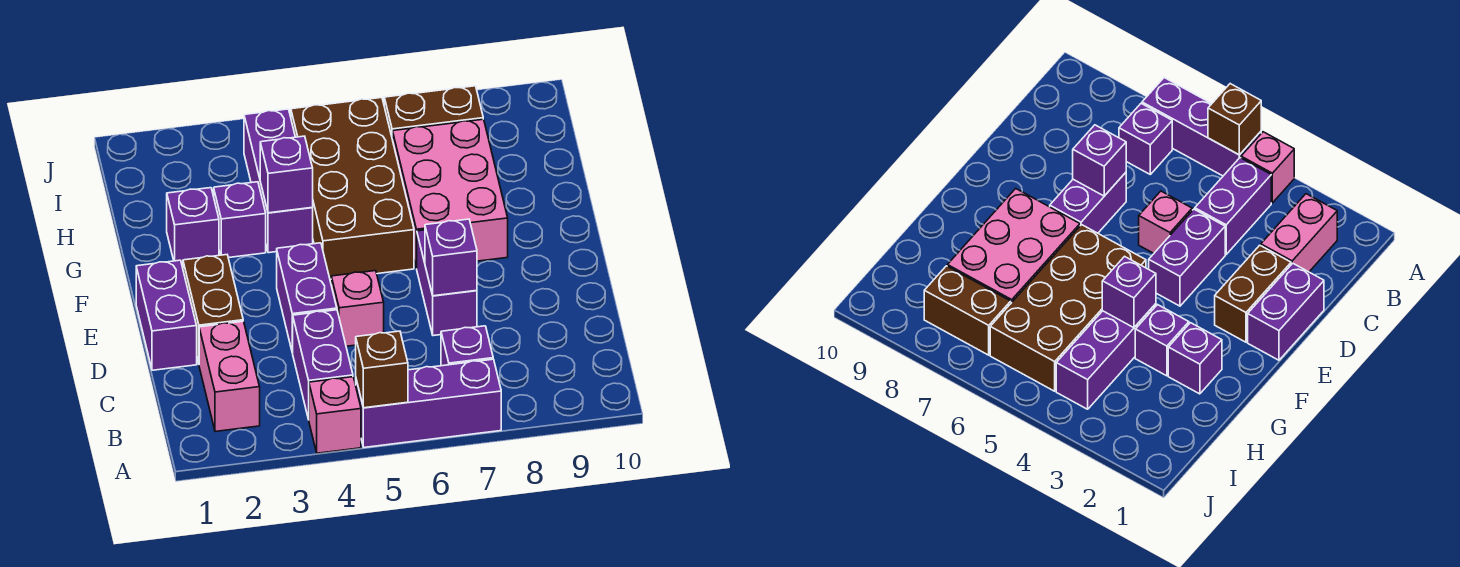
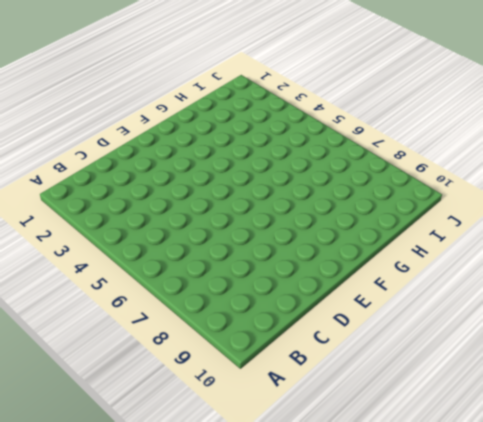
none -> pink 1x1 brick [309,377,361,453]
none -> purple 1x3 brick [356,359,501,447]
none -> pink 1x2 brick [199,321,260,432]

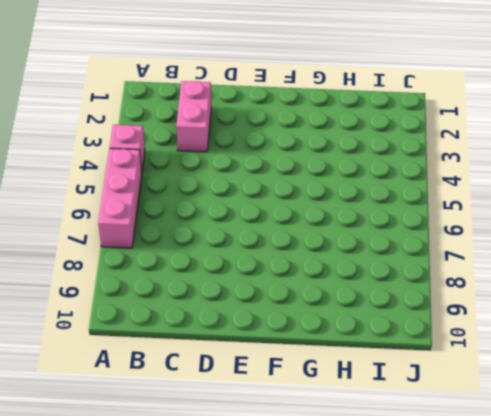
pink 1x3 brick [98,148,142,248] -> purple 1x3 brick [356,359,501,447]
pink 1x2 brick [176,81,211,152] -> pink 1x2 brick turned to [199,321,260,432]
none -> purple 1x2 brick [293,310,353,420]
none -> purple 1x1 brick [441,326,493,366]
none -> purple 1x2 brick [136,260,197,370]

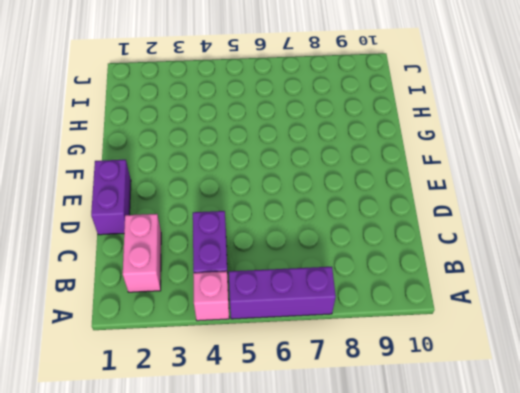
none -> purple 1x1 brick [441,326,493,366]
none -> brown 1x2 brick [183,255,243,363]
none -> purple 1x2 brick [277,243,337,353]

